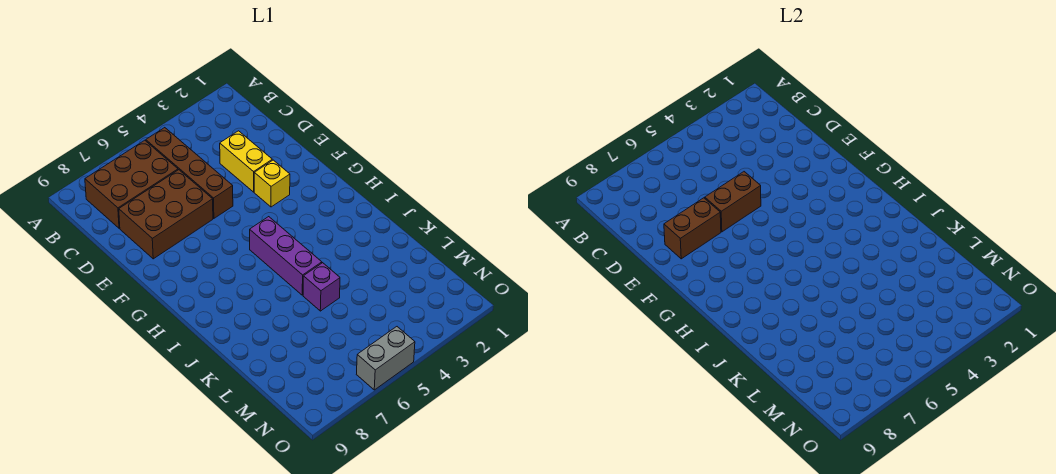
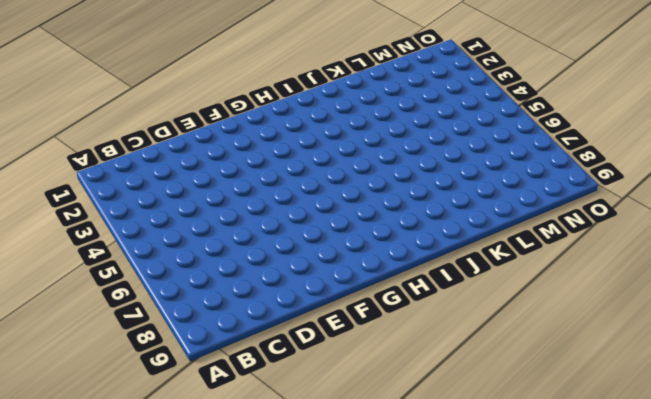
none -> brown 1x4 brick [146,128,233,218]
none -> brown 2x3 brick [85,140,178,228]

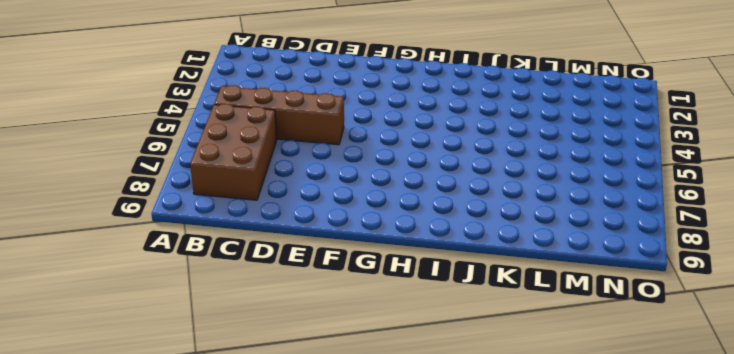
none -> yellow 1x2 brick [220,131,272,192]
none -> brown 2x3 brick [119,170,213,259]

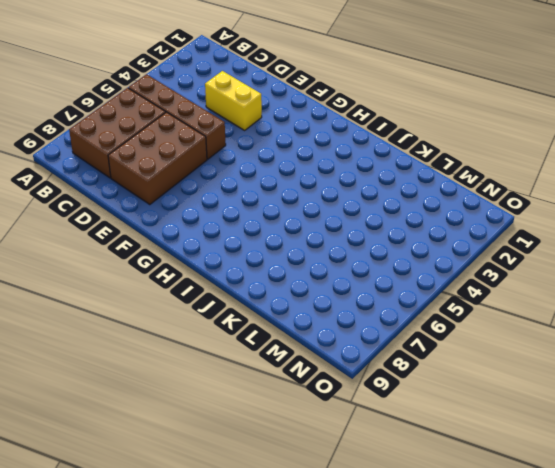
none -> yellow 1x1 brick [254,160,290,207]
none -> purple 1x3 brick [250,217,322,295]

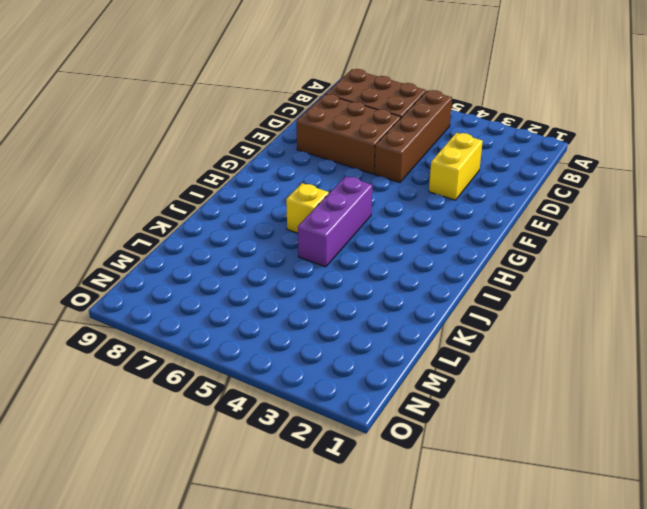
yellow 1x1 brick [286,183,329,233] -> yellow 1x1 brick moved to [254,160,290,207]
none -> purple 1x1 brick [303,263,340,311]
none -> grey 1x2 brick [356,327,415,390]

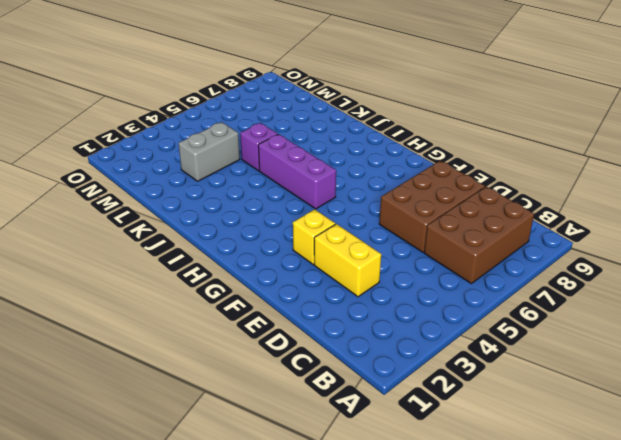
grey 1x2 brick [179,122,240,181] -> grey 1x2 brick moved to [356,327,415,390]
none -> brown 1x4 brick [146,128,233,218]
none -> brown 1x2 brick [705,172,761,232]

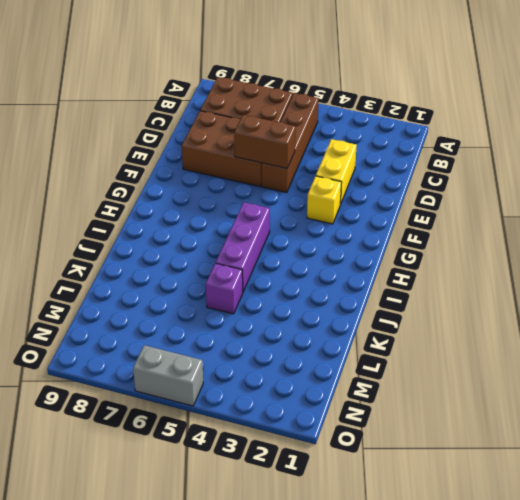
none -> brown 1x2 brick [664,198,721,259]

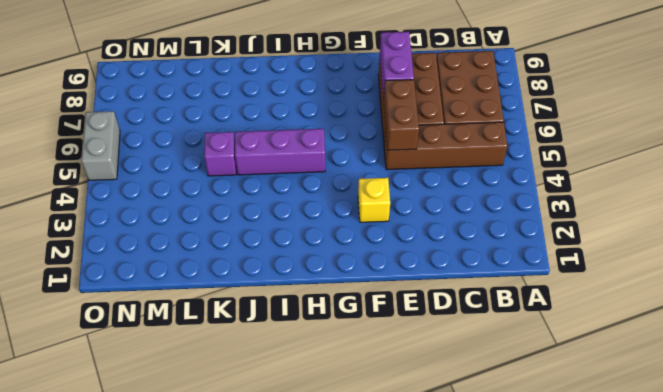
purple 1x2 brick [380,32,414,100] -> brown 1x2 brick [664,198,721,259]
none -> yellow 1x2 brick [220,131,272,192]

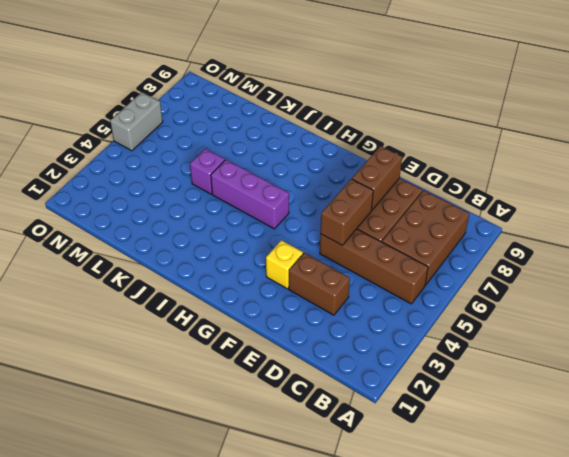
brown 1x2 brick [289,253,350,315] -> yellow 1x2 brick [220,131,272,192]

